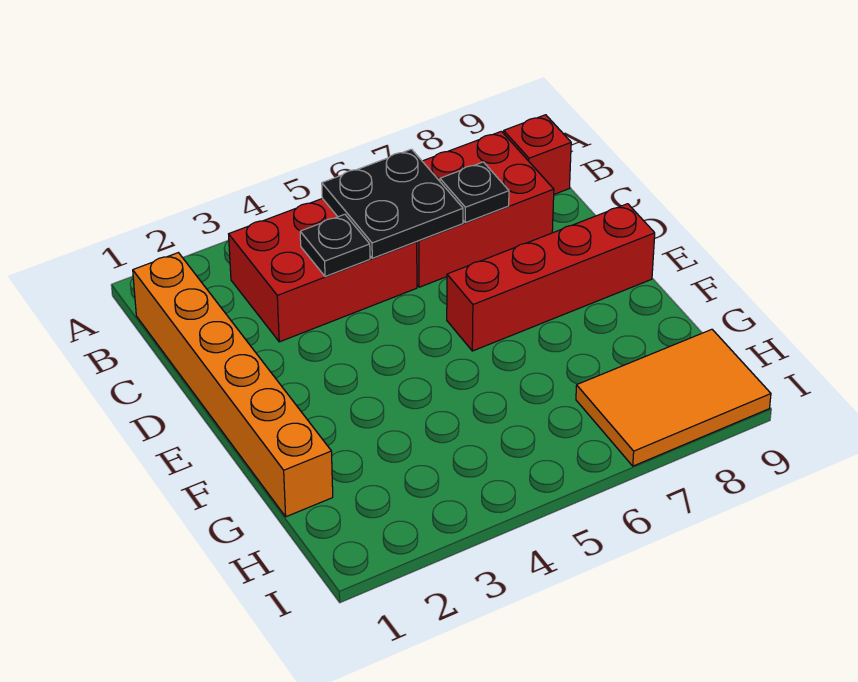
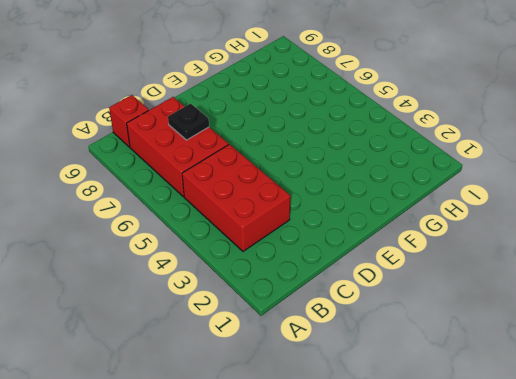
none -> orange 1x6 brick [133,253,333,517]
none -> red 1x4 brick [447,204,655,351]

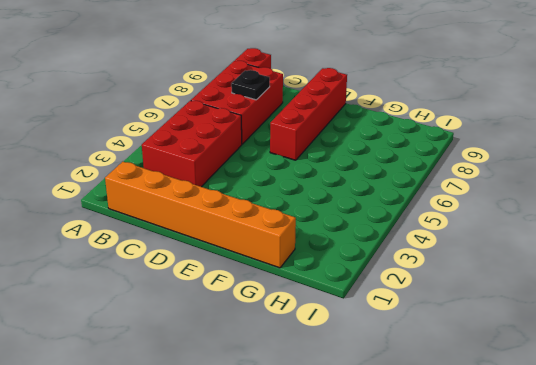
none -> orange 2x3 tile [576,329,771,466]
none -> black 2x2 plate [322,149,463,258]

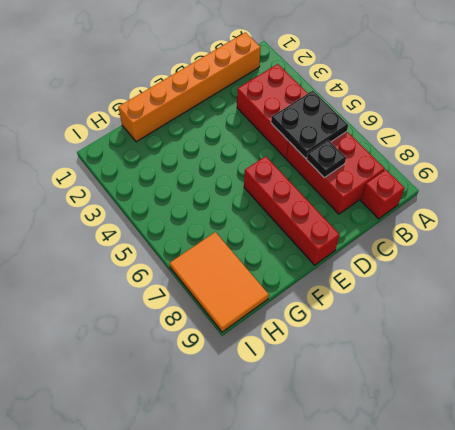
none -> black 1x1 plate [300,214,370,277]

